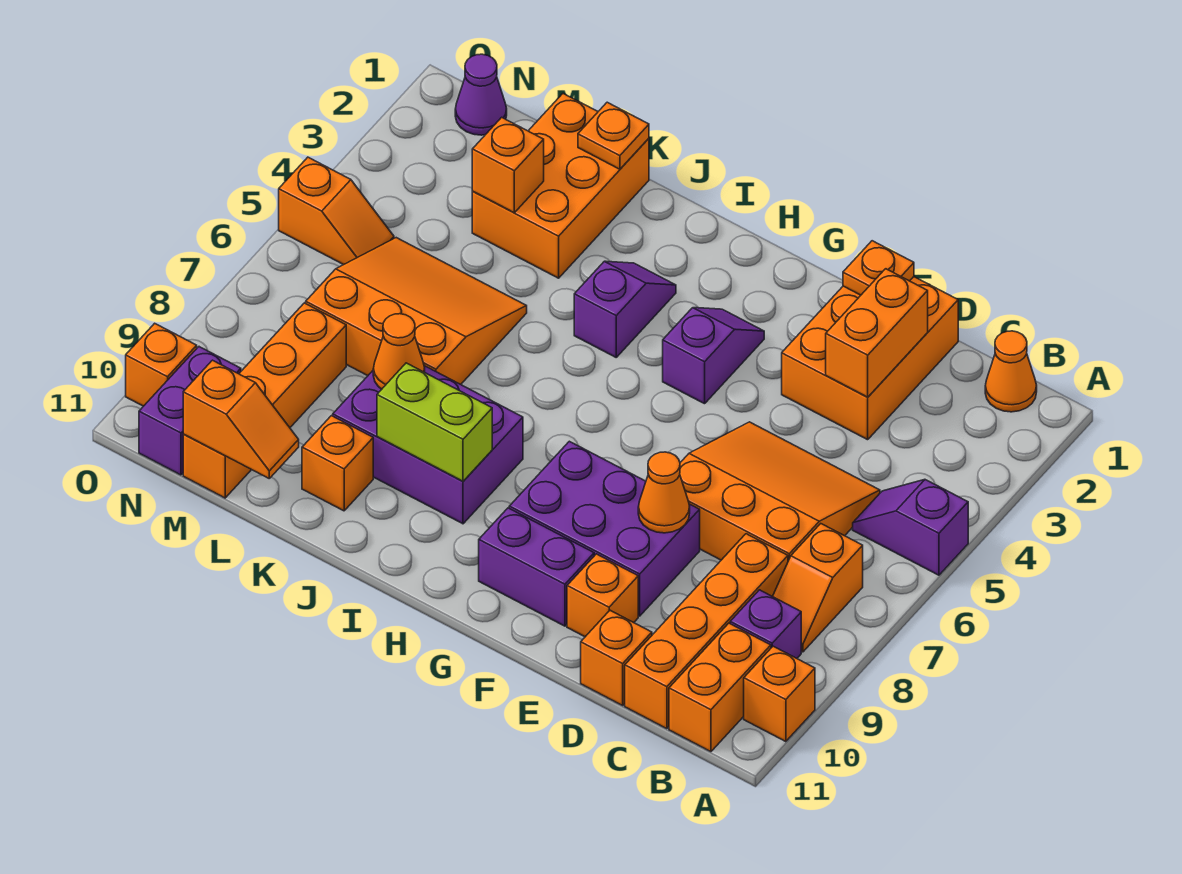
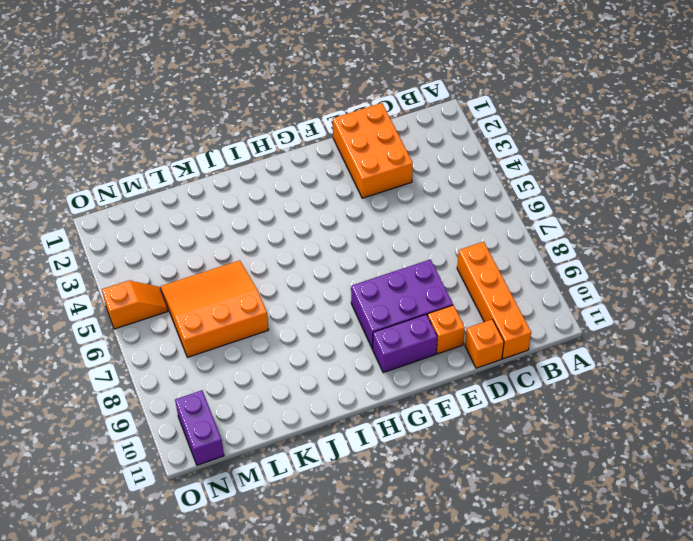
none -> purple 1x2 slope [853,479,968,575]
none -> orange 1x1 brick [744,646,815,742]
none -> orange 1x1 cone [985,331,1037,412]
none -> orange 1x2 slope [773,524,863,652]

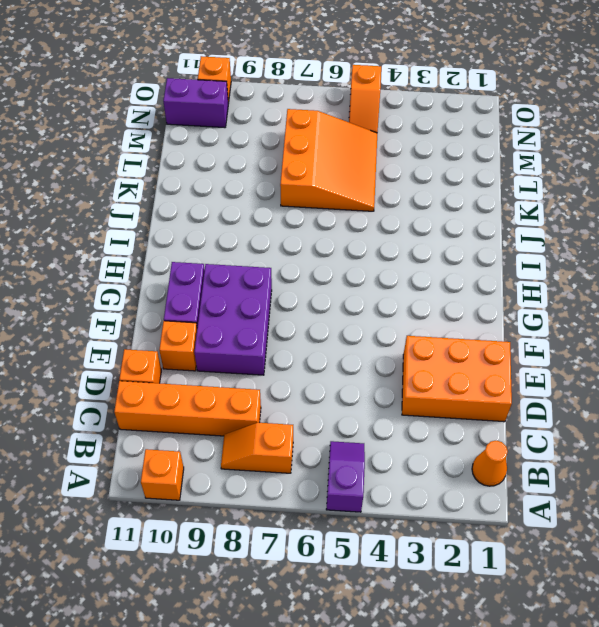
none -> purple 1x1 brick [730,590,801,658]
none -> orange 1x2 brick [669,623,771,752]
none -> orange 3x3 slope [680,422,880,561]
none -> purple 1x2 slope [663,308,764,404]

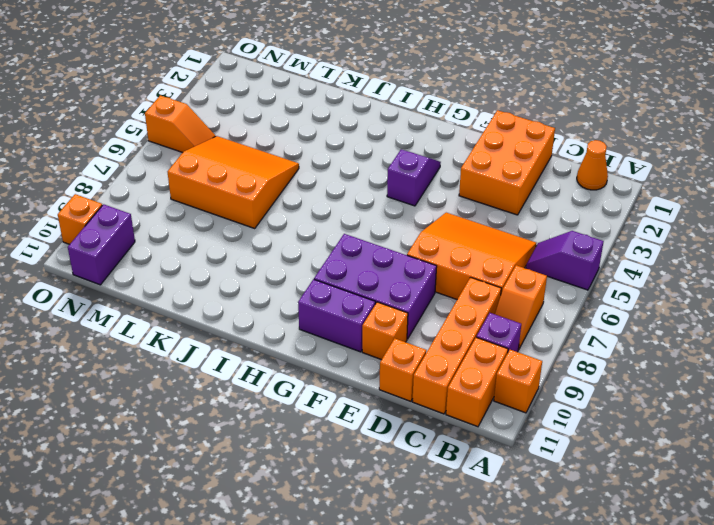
none -> purple 1x2 slope [574,261,676,357]
none -> purple 2x3 brick [333,366,523,524]
none -> orange 2x3 brick [472,94,649,278]
none -> orange 1x1 brick [302,416,373,511]

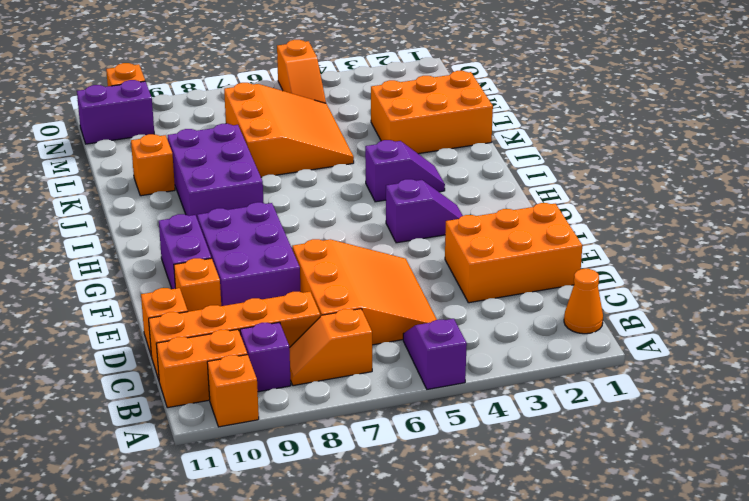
none -> orange 1x4 brick [183,303,346,498]
none -> purple 1x1 cone [455,54,507,135]
none -> orange 1x2 brick [826,269,928,397]
none -> orange 1x1 plate [843,241,914,295]

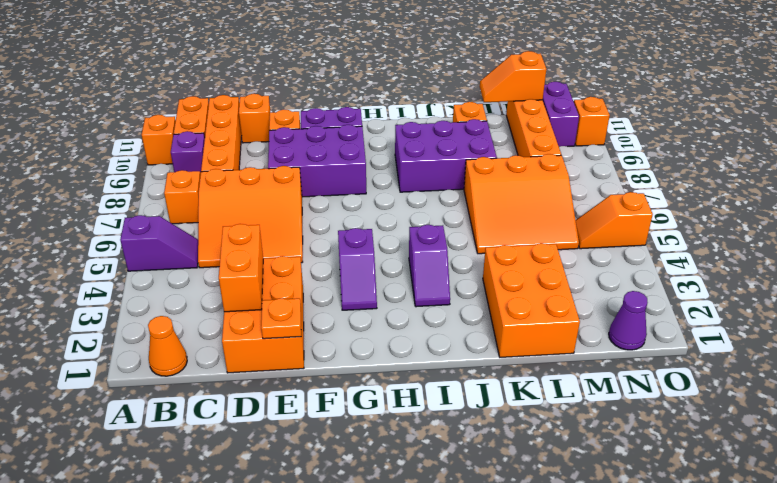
none -> orange 1x1 cone [638,452,690,533]
none -> lime 1x2 brick [377,363,492,481]
none -> orange 1x1 plate [578,102,649,169]
none -> orange 1x1 cone [373,314,425,389]

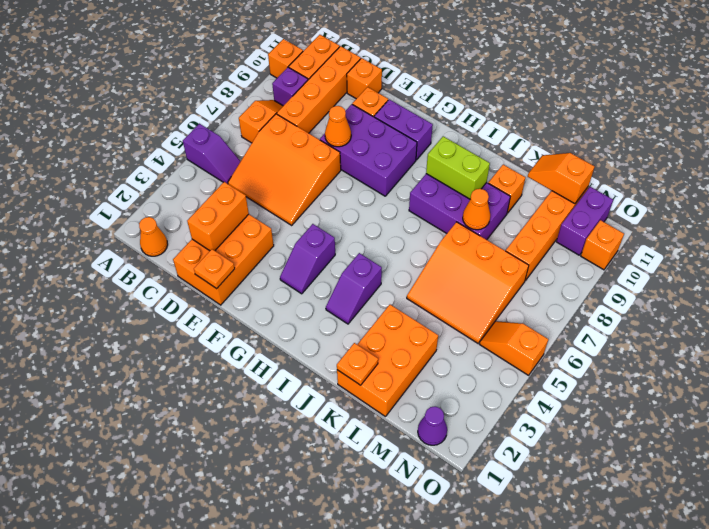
none -> orange 1x1 brick [472,117,544,213]

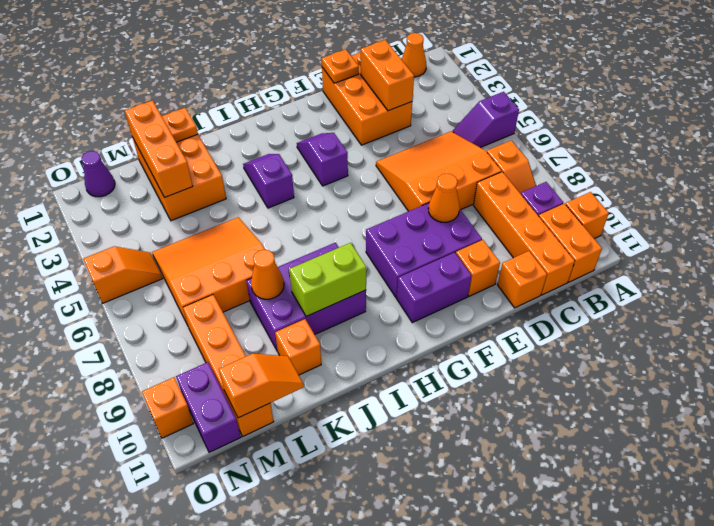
orange 1x3 brick [125,100,193,198] -> orange 1x1 brick [472,117,544,213]

